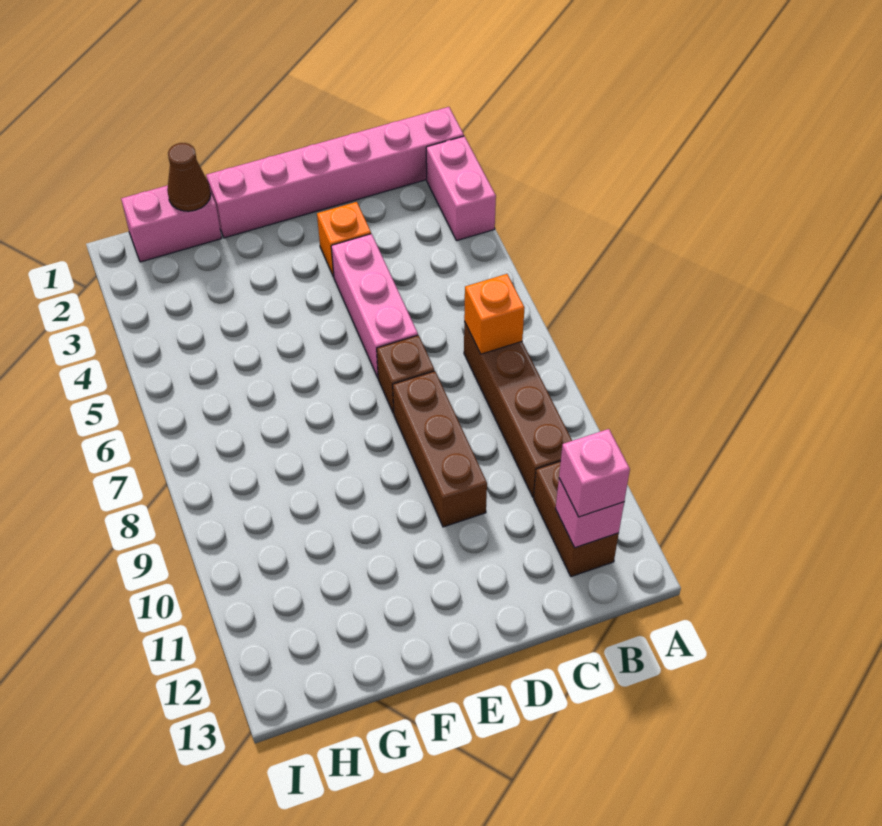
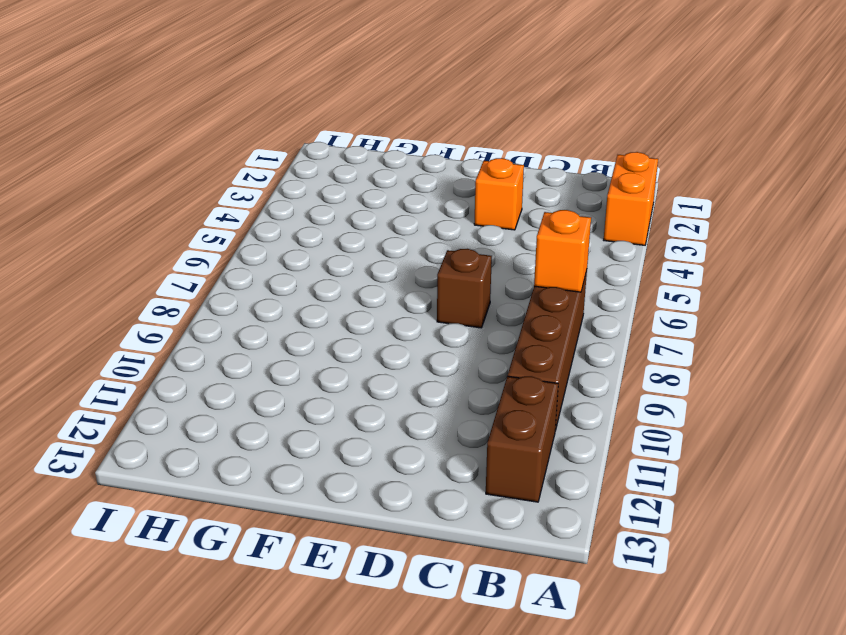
orange 1x2 brick [604,152,658,245] -> pink 1x2 brick [426,136,496,241]
none -> pink 1x6 brick [206,107,464,238]
none -> pink 1x3 brick [331,234,418,377]
none -> brown 1x3 brick [393,371,487,527]

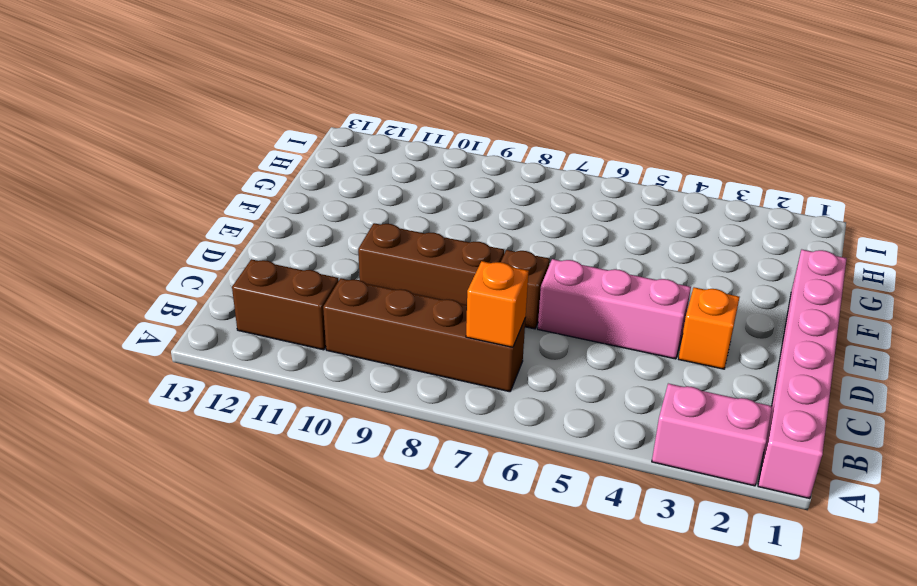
none -> pink 1x2 brick [121,185,222,262]
none -> pink 1x1 brick [556,479,624,548]
none -> brown 1x1 cone [167,143,211,211]

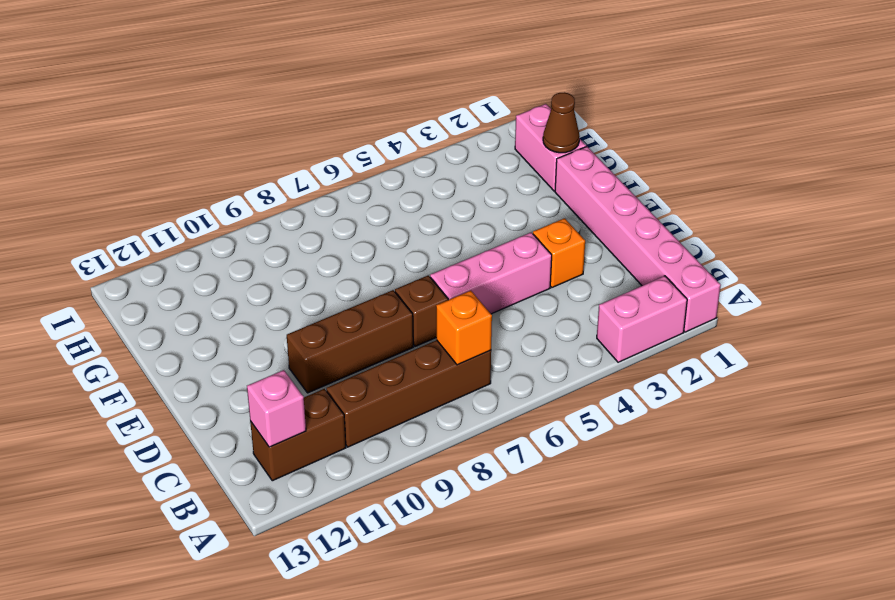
none -> pink 1x1 brick [559,429,630,517]

